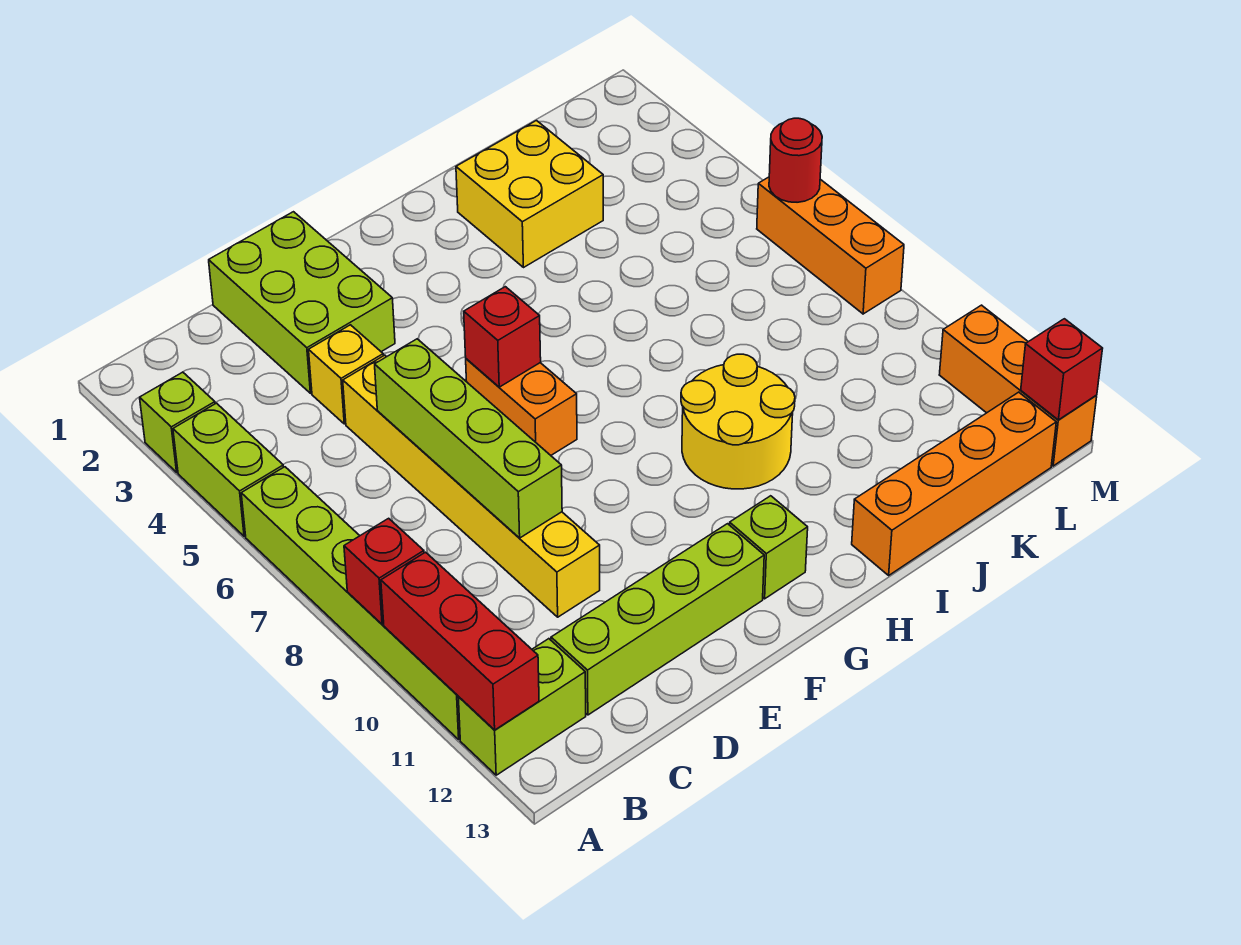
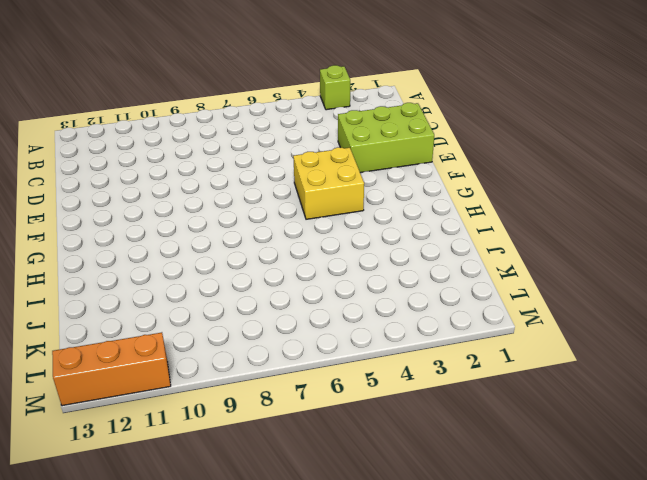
yellow 2x2 brick [293,147,364,219] -> yellow 2x2 brick moved to [456,121,603,268]
none -> lime 1x2 brick [173,403,283,536]
none -> lime 1x6 brick [241,467,460,739]
none -> lime 1x2 brick [458,639,586,775]

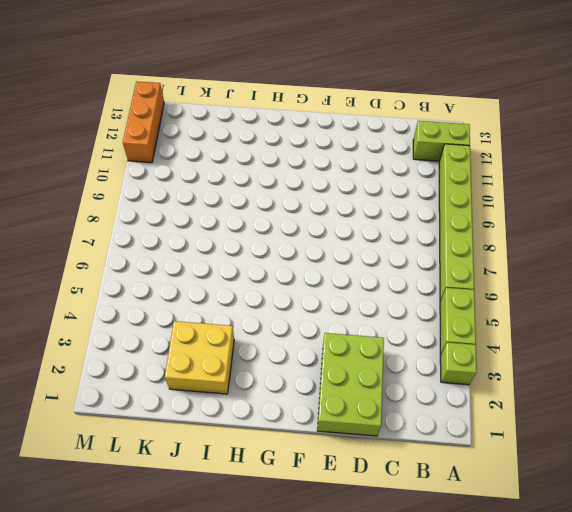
none -> lime 1x4 brick [551,524,764,715]
none -> yellow 1x1 brick [309,325,383,424]
none -> yellow 1x6 brick [343,355,600,617]

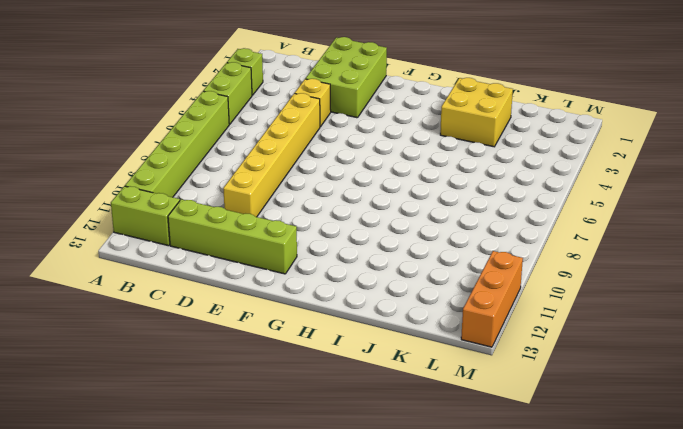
none -> orange 1x2 brick [466,359,577,455]
none -> lime 1x1 brick [730,496,808,599]
none -> yellow 2x2 round brick [681,354,795,489]

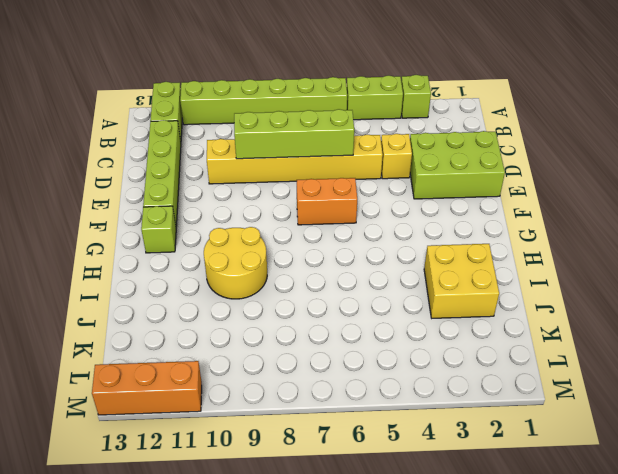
none -> orange 1x4 brick [852,392,1056,575]
none -> orange 1x3 brick [757,177,904,314]
none -> red 1x1 brick [344,518,424,624]

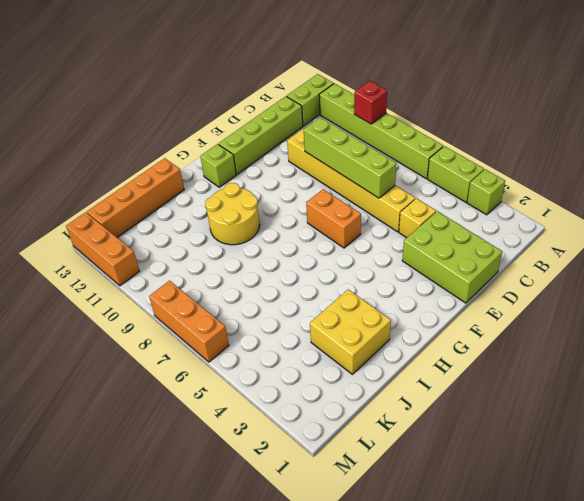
none -> red 1x3 brick [381,552,539,730]
none -> red 1x1 brick [464,287,541,387]
none -> red 1x1 round brick [769,118,822,202]

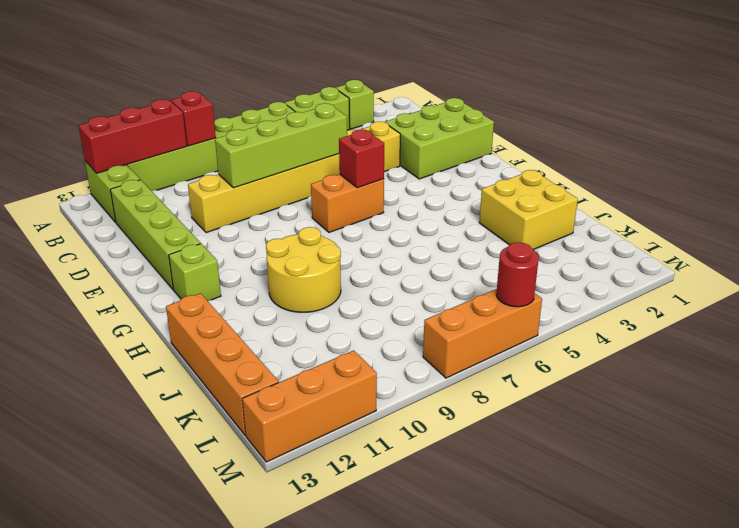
none -> red 1x1 brick [1021,319,1103,420]

